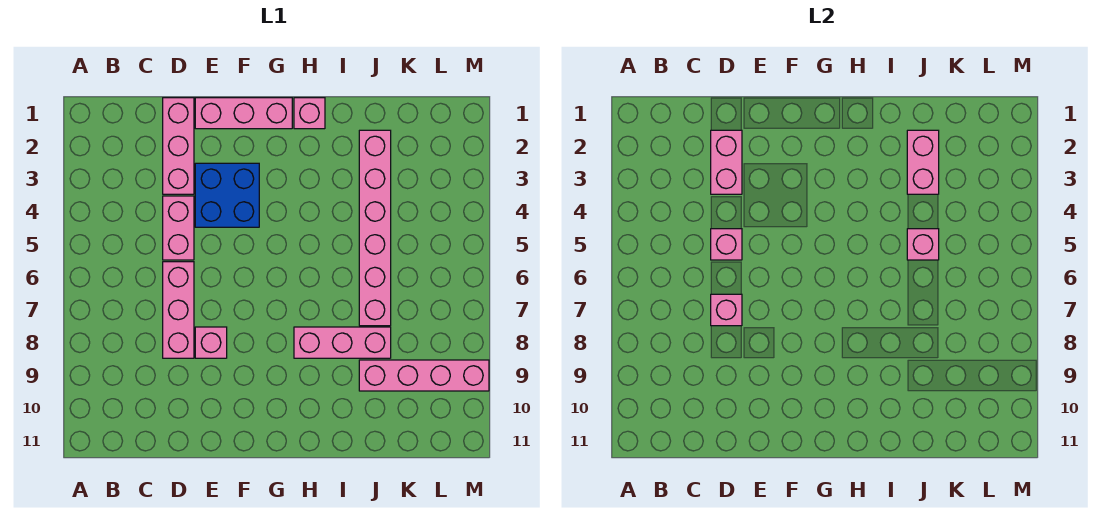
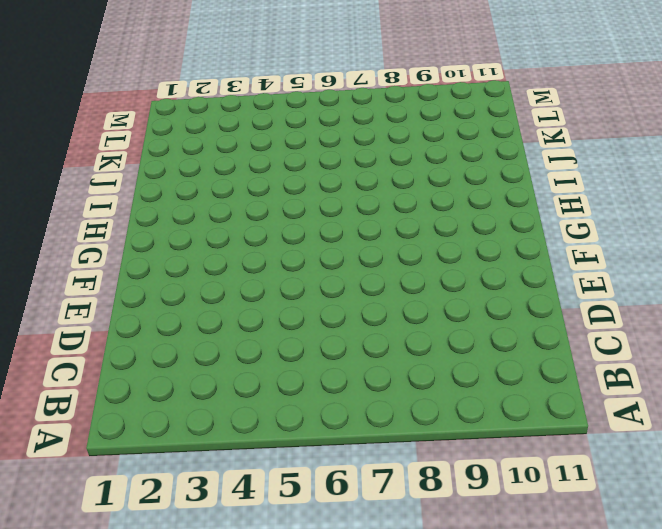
none -> pink 1x3 brick [163,98,194,194]
none -> pink 1x2 brick [163,196,194,260]
none -> pink 1x3 brick [163,262,194,358]

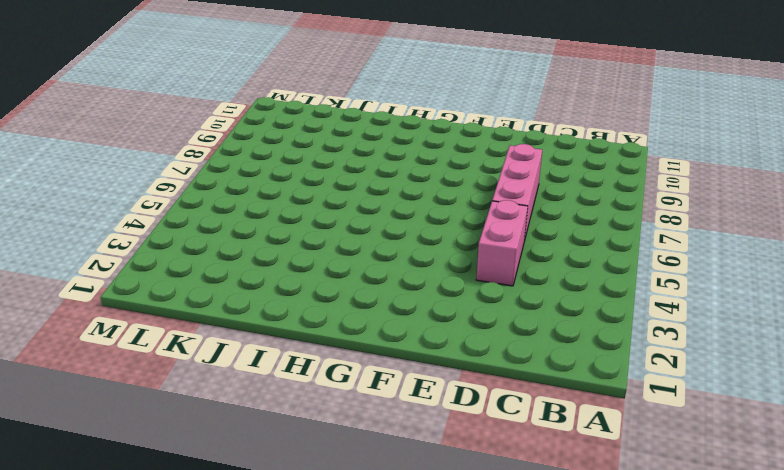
none -> pink 1x3 brick [163,98,194,194]
none -> pink 1x3 brick [195,98,292,129]
none -> blue 2x2 brick [195,163,259,227]

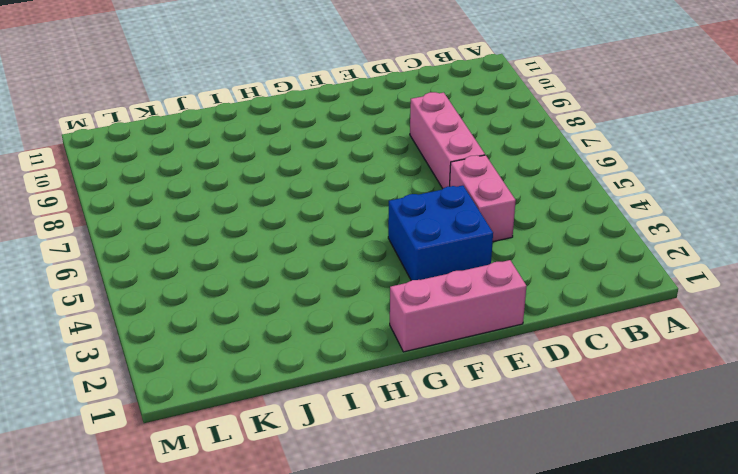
none -> pink 1x3 brick [163,98,194,194]
none -> pink 1x1 brick [195,327,227,358]
none -> pink 1x1 brick [294,98,325,129]

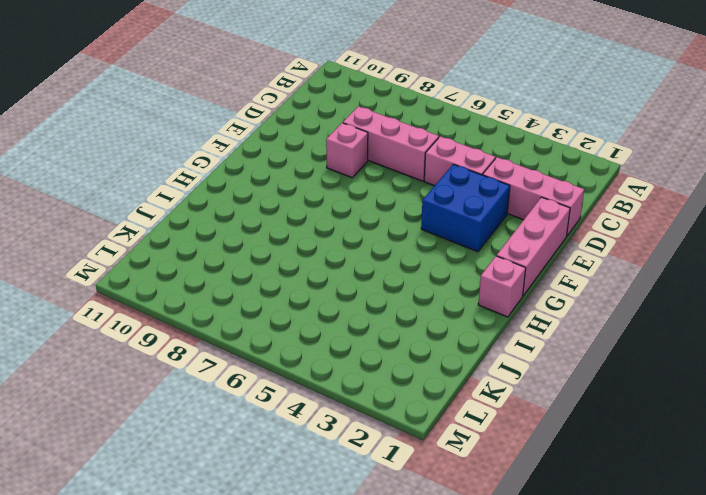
none -> pink 1x3 brick [294,327,391,358]
none -> pink 1x6 brick [359,130,391,326]
none -> pink 1x4 brick [359,360,489,391]

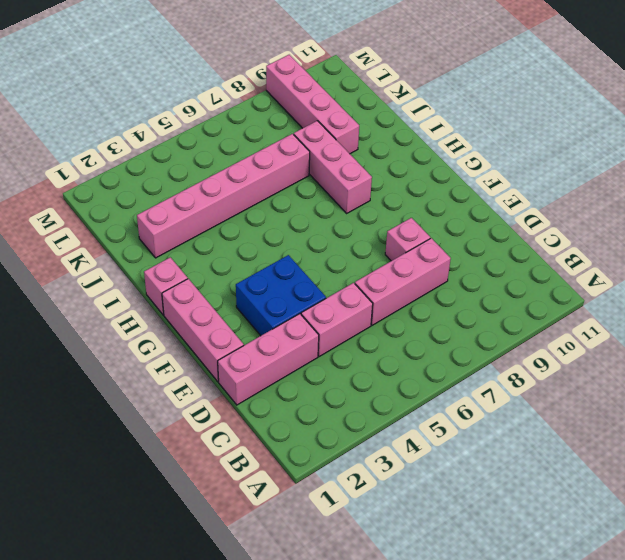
none -> pink 1x2 brick [711,130,742,194]
none -> pink 1x1 brick [711,229,742,260]
none -> pink 1x1 brick [711,294,742,326]

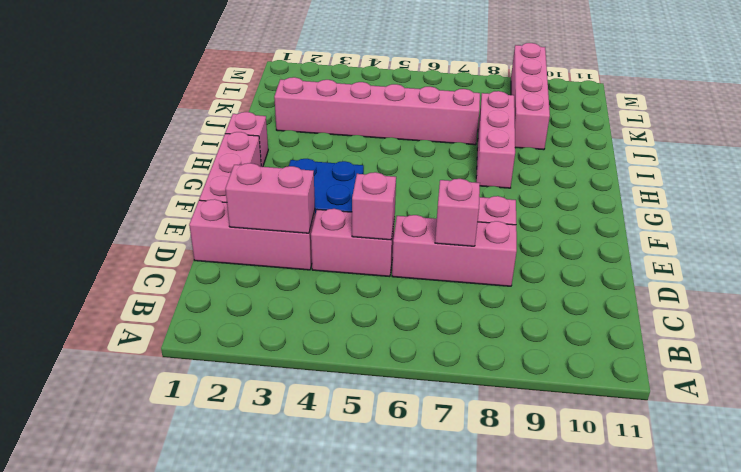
none -> pink 1x2 brick [907,130,939,194]
none -> pink 1x1 brick [907,229,939,260]

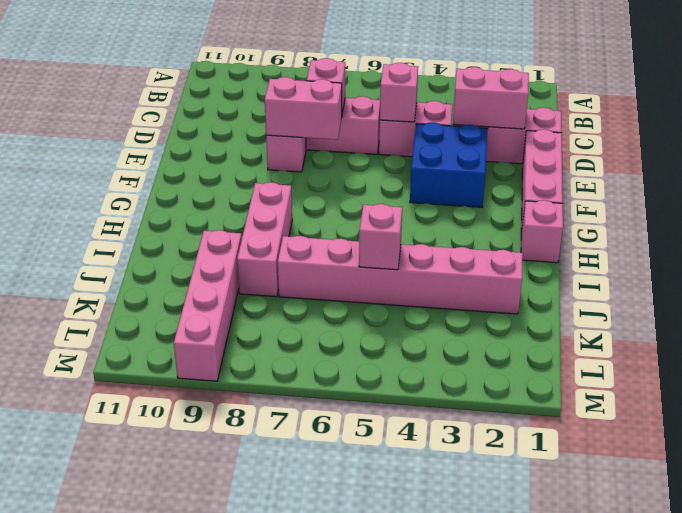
pink 1x2 brick [265,77,342,140] -> pink 1x2 brick moved to [907,130,939,194]

